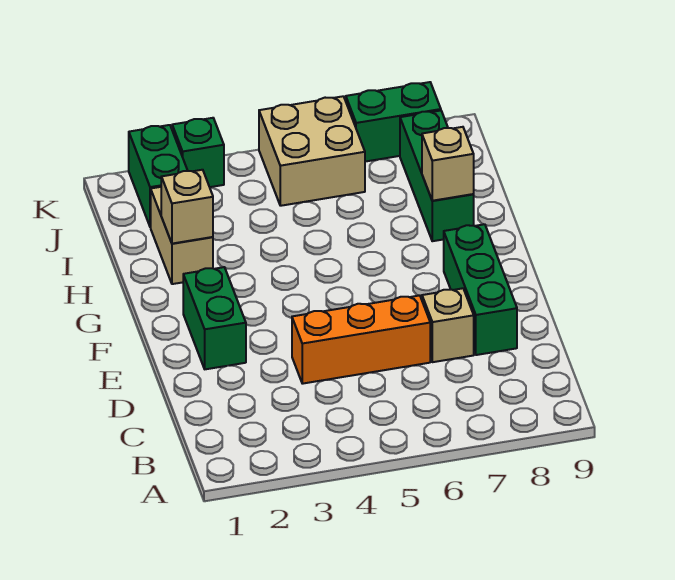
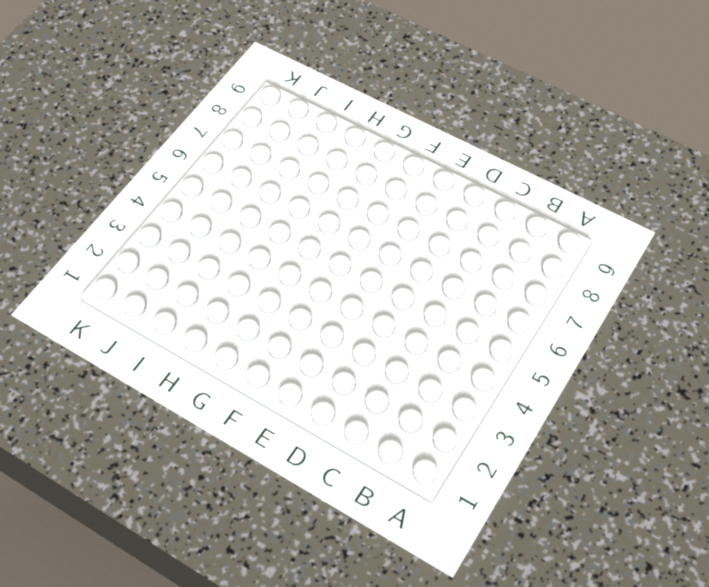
none -> orange 1x3 brick [292,295,430,384]
none -> tan 1x1 brick [422,288,474,362]
none -> green 1x3 brick [444,224,517,355]

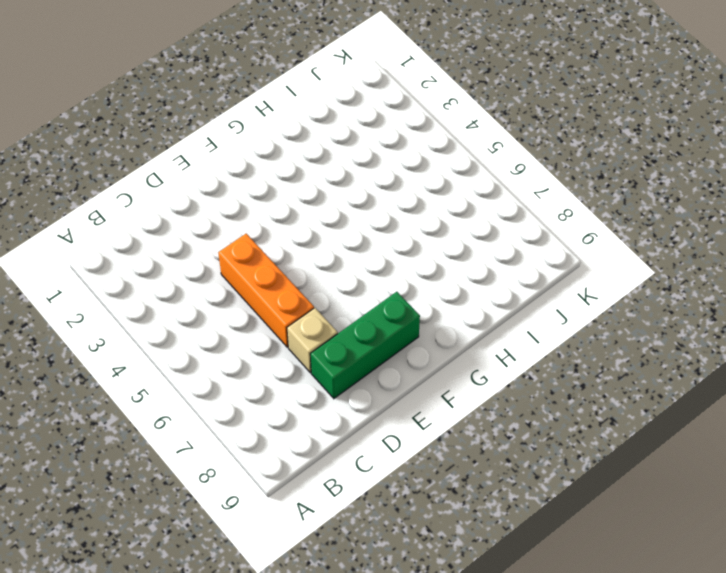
none -> green 1x2 brick [183,267,246,369]
none -> tan 1x2 brick [151,187,213,284]
none -> green 1x3 brick [400,111,474,241]

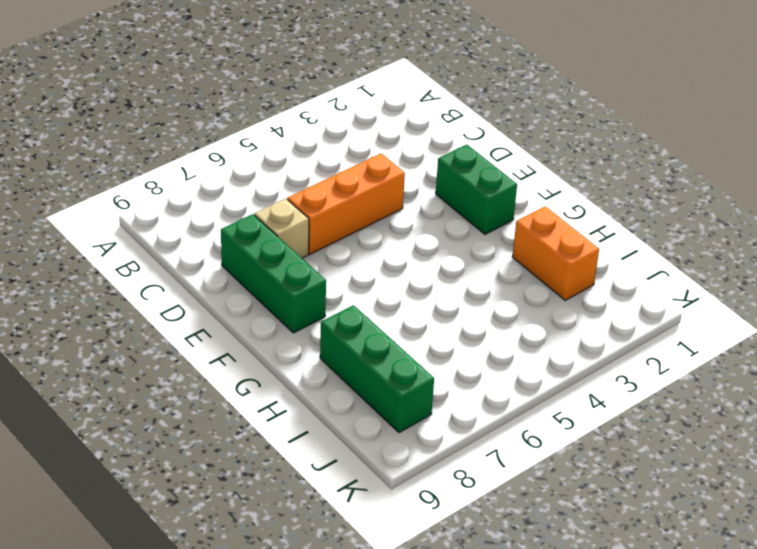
orange 1x2 brick [512,206,599,300] -> tan 1x2 brick [151,187,213,284]
none -> green 1x2 brick [129,125,188,227]
none -> tan 2x2 brick [259,96,365,206]
none -> green 1x1 brick [172,118,224,187]

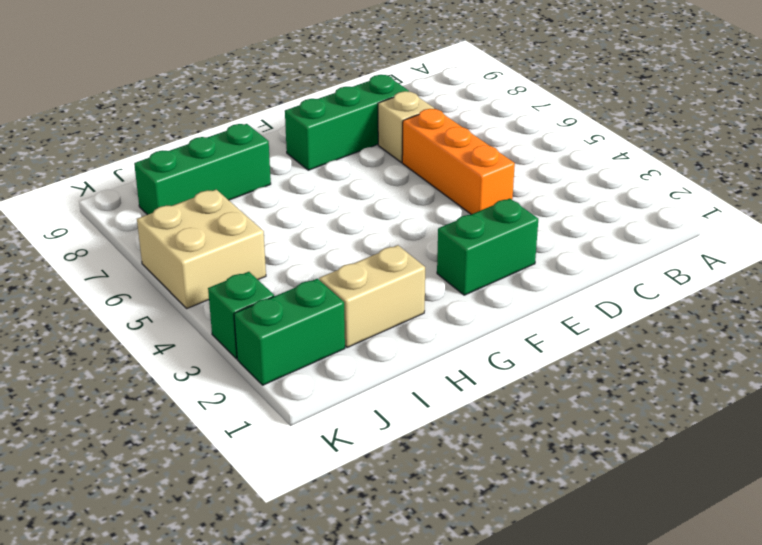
none -> green 1x2 brick [346,82,441,162]
none -> tan 1x1 brick [161,170,213,244]
none -> tan 1x1 brick [422,127,474,201]

